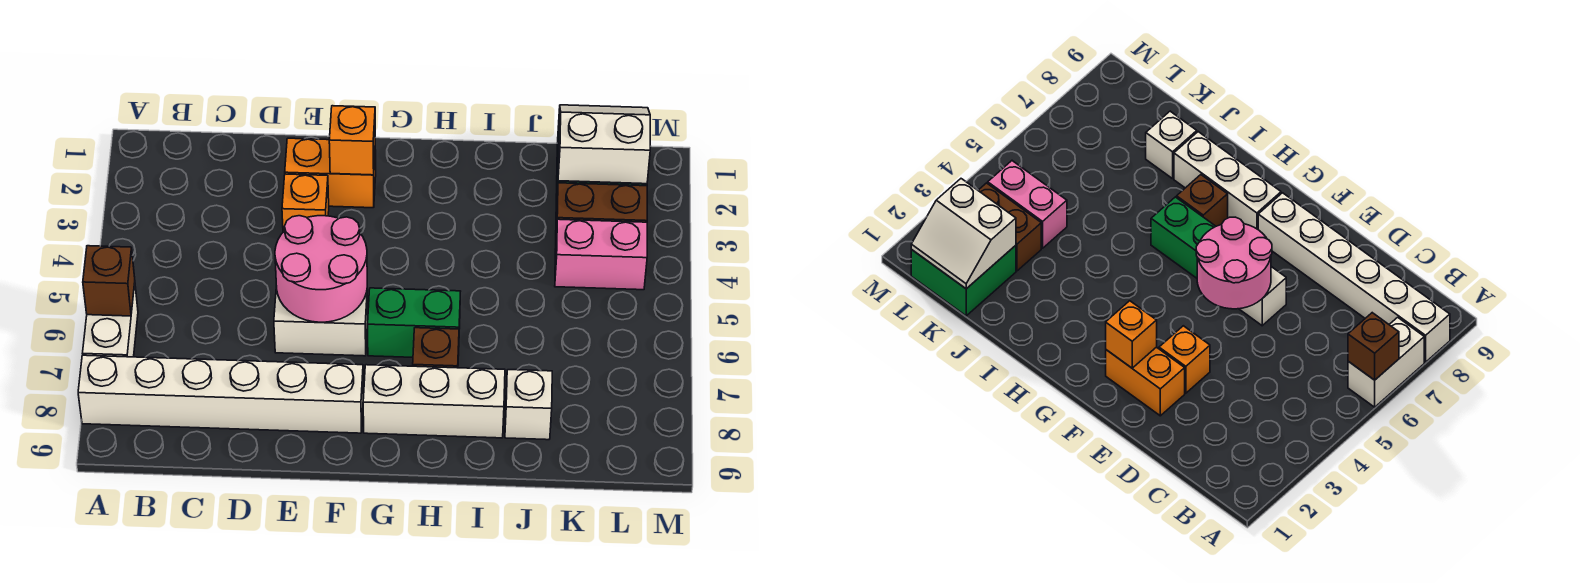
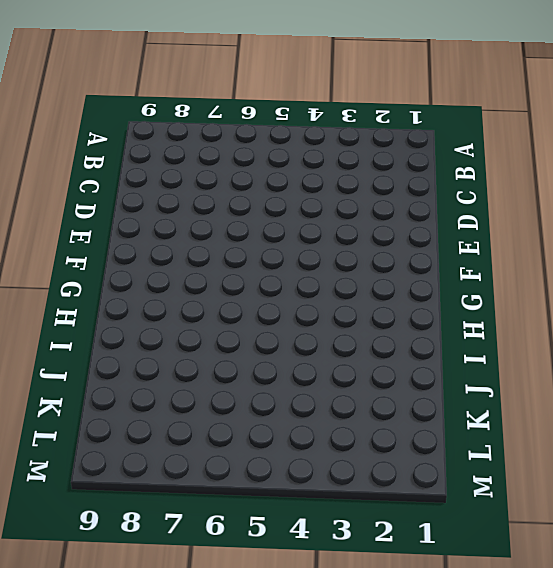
none -> white 1x2 brick [82,283,138,357]
none -> white 1x6 brick [78,355,363,433]
none -> orange 1x2 brick [285,138,376,208]

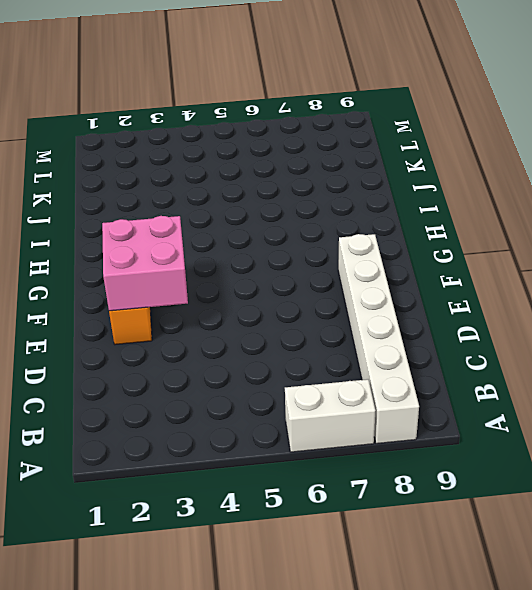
pink 2x2 brick [102,216,188,311] -> orange 1x1 brick [329,106,375,175]
none -> orange 1x1 brick [282,174,329,232]
none -> white 1x2 brick [274,286,368,356]
none -> green 1x2 brick [368,288,461,357]

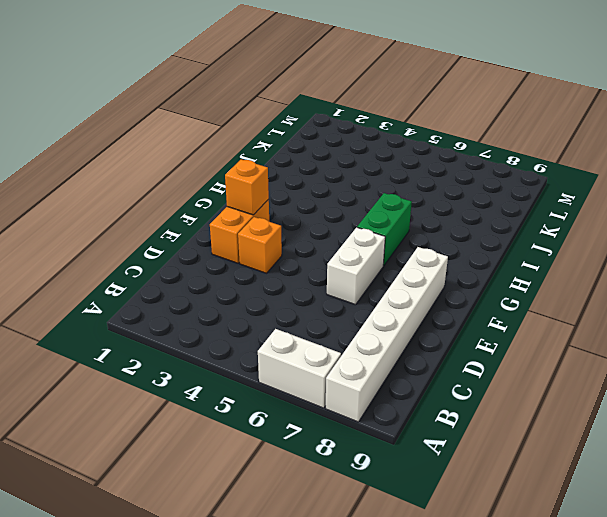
none -> white 1x3 brick [363,365,505,438]
none -> brown 1x1 brick [413,328,459,368]
none -> white 1x1 brick [505,370,552,440]

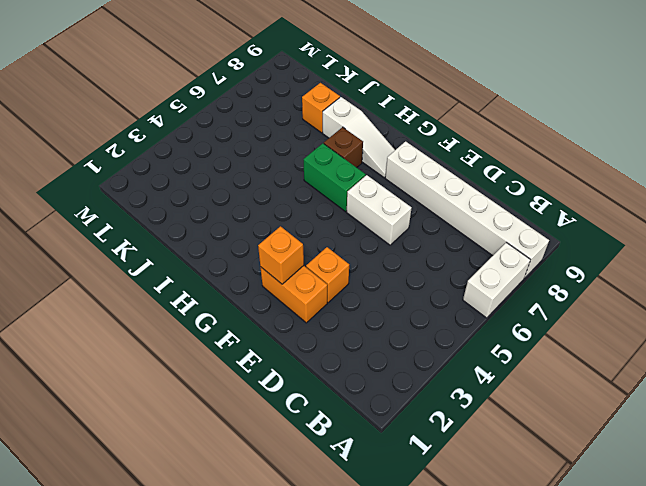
white 1x3 slope [323,97,395,178] -> white 1x3 brick [363,365,505,438]
orange 1x1 brick [302,83,340,133] -> white 1x1 brick [505,370,552,440]
none -> green 2x2 brick [911,245,1016,316]
none -> brown 1x2 brick [556,183,647,234]
none -> pink 1x2 brick [555,219,647,290]

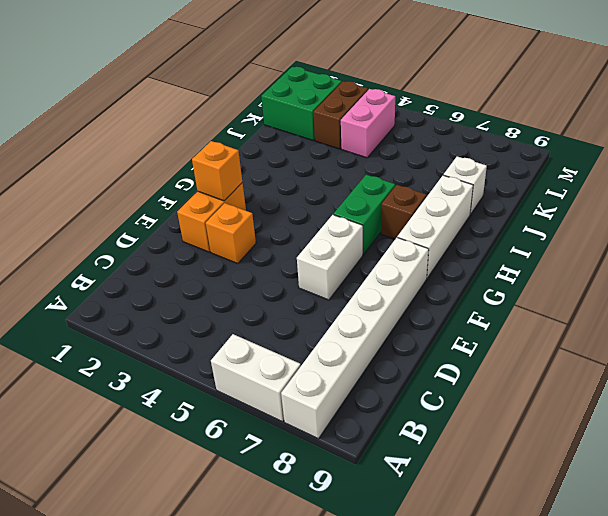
none -> brown 1x1 brick [83,246,135,316]
none -> pink 2x2 round brick [275,216,367,322]
none -> white 2x2 slope [558,105,650,184]

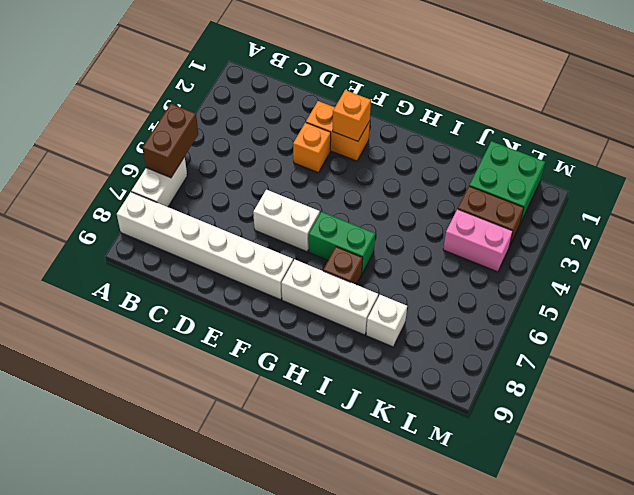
brown 1x2 brick [142,104,198,178] -> brown 1x1 brick [83,246,135,316]
none -> pink 2x2 round brick [275,216,367,322]
none -> white 2x2 slope [558,105,650,184]

